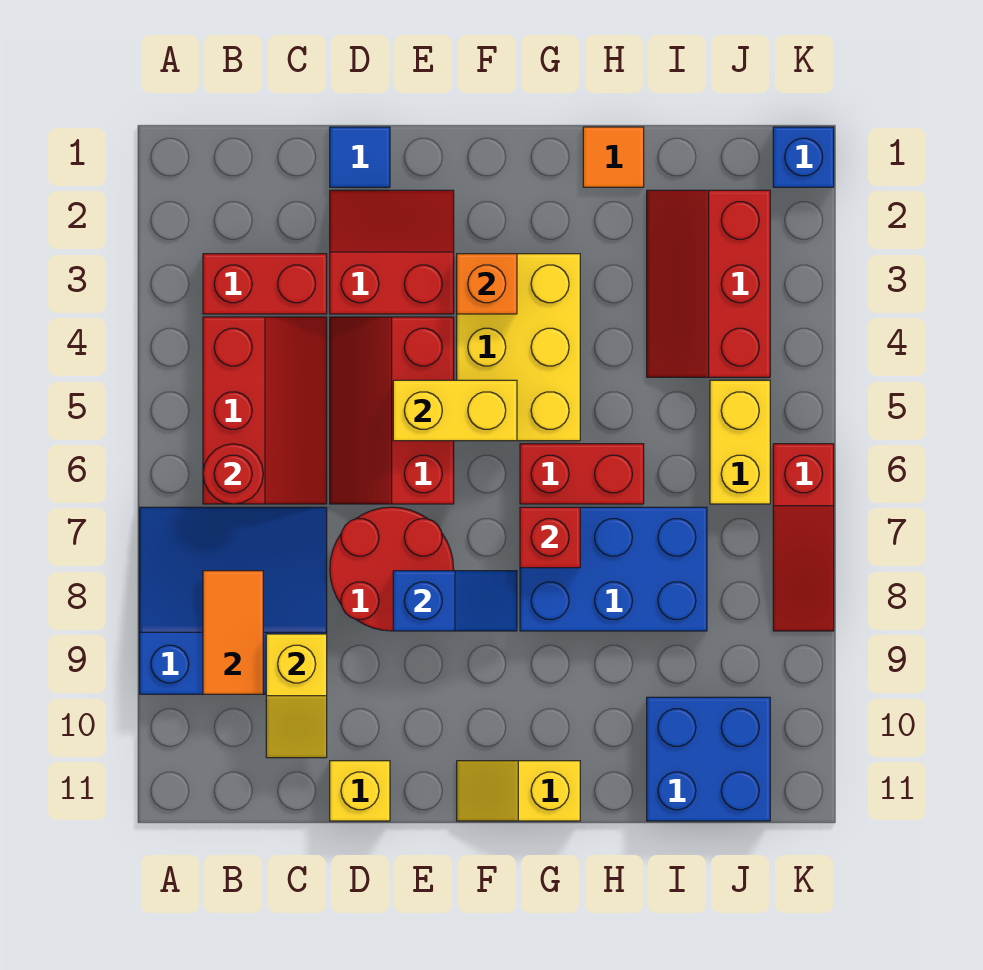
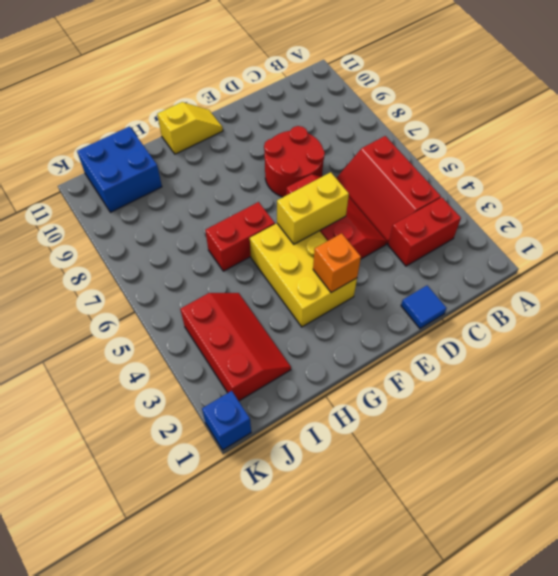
none -> blue 3x3 slope [140,507,327,694]
none -> red 2x2 slope [330,190,454,314]
none -> yellow 1x1 brick [330,761,390,821]

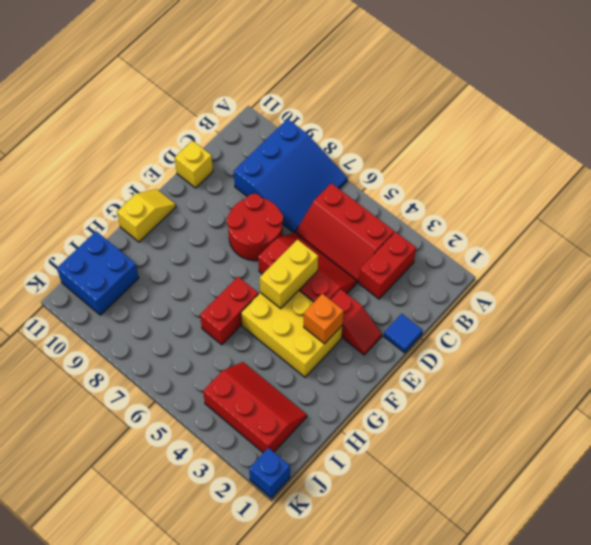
red 1x2 slope [330,289,382,355] -> red 2x2 slope [330,190,454,314]
none -> blue 2x3 brick [520,507,707,631]
none -> orange 1x1 tile [583,127,644,187]
none -> yellow 1x2 brick [710,380,770,504]

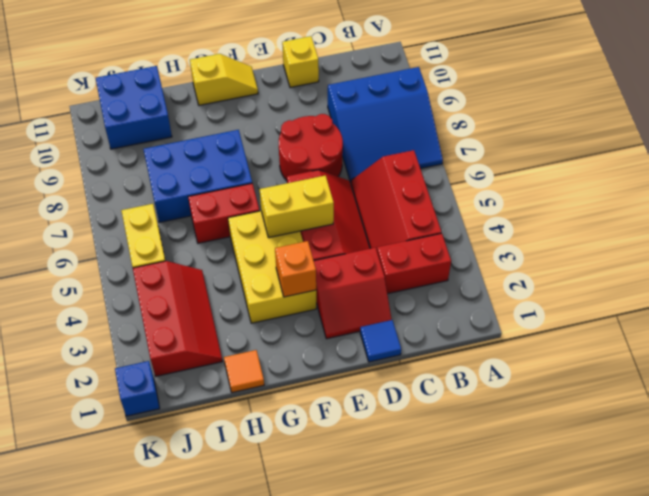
none -> red 1x3 slope [773,444,834,631]
none -> red 1x1 round brick [203,444,263,504]
none -> orange 1x2 tile [203,571,263,694]

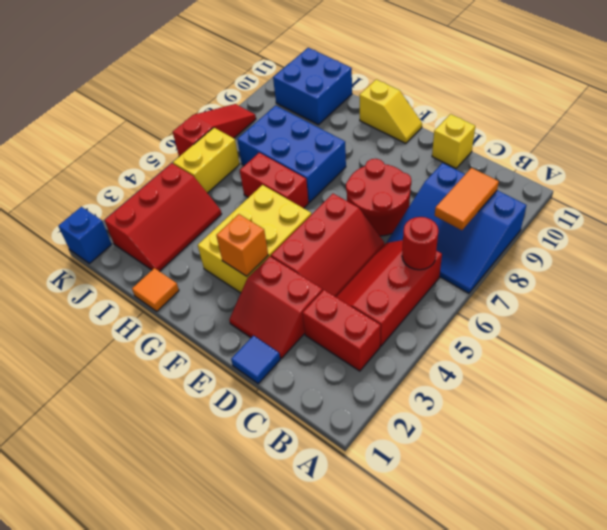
none -> yellow 1x2 slope [266,634,327,758]
none -> yellow 1x2 brick [393,380,517,441]
none -> blue 1x2 slope [393,571,517,631]

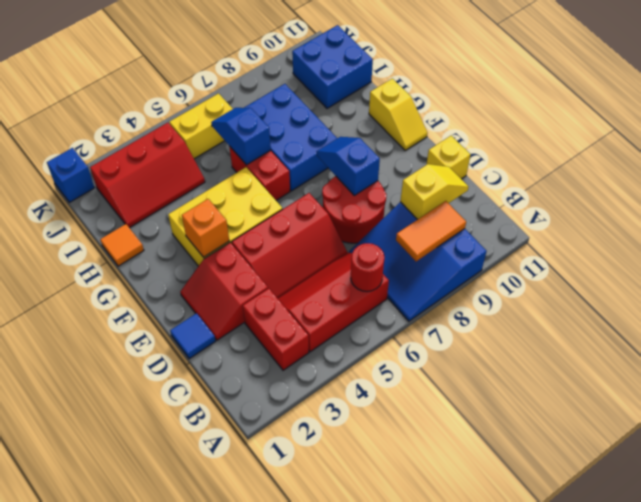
blue 1x2 slope [211,108,271,165] -> none
none -> red 1x3 slope [773,444,834,631]
none -> yellow 1x2 brick [393,380,517,441]
none -> red 1x1 brick [520,507,580,568]

